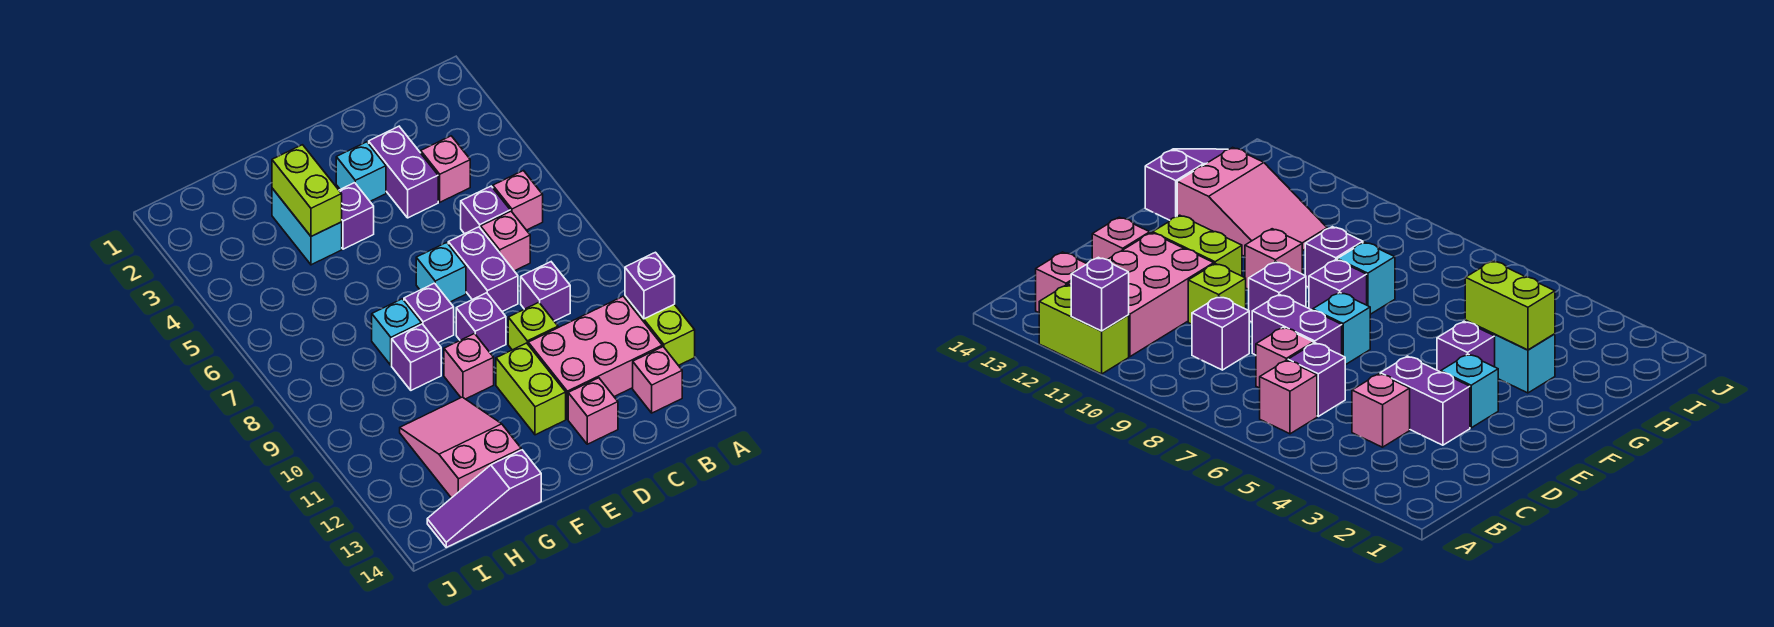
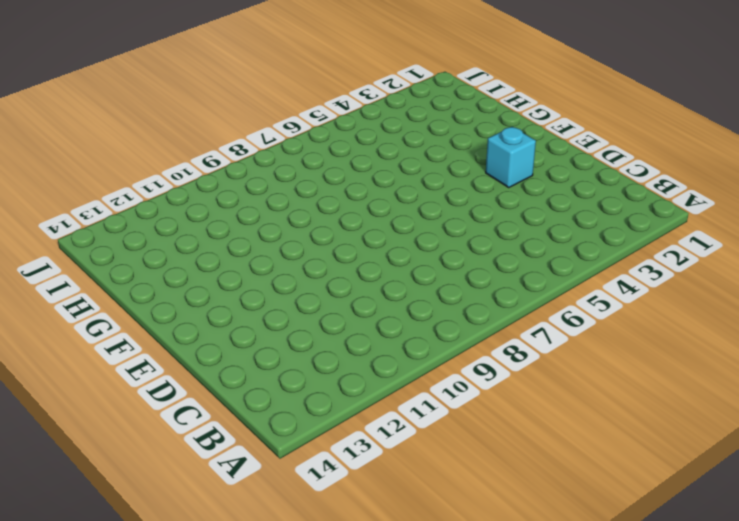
none -> lime 1x2 brick [625,296,695,366]
none -> pink 1x1 brick [493,171,543,230]
none -> pink 2x3 brick [528,296,662,419]

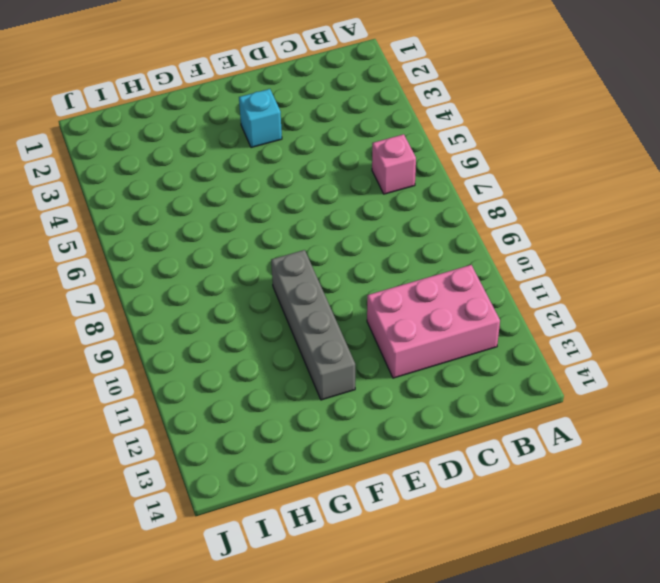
grey 1x4 brick [271,250,355,400] -> pink 1x1 brick [444,334,494,399]
none -> lime 1x2 brick [625,296,695,366]
none -> pink 1x1 brick [633,347,682,413]
none -> pink 1x1 brick [421,136,470,202]

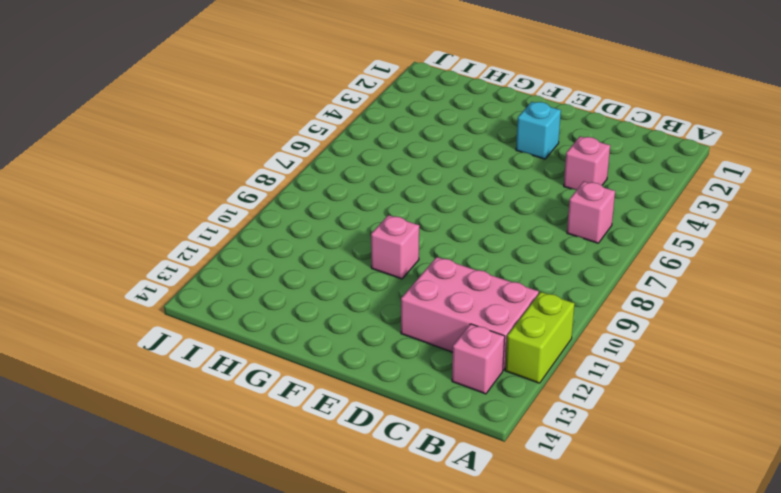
none -> purple 1x1 brick [461,186,510,234]
none -> pink 1x1 brick [481,211,530,271]
none -> purple 1x1 brick [521,262,570,321]

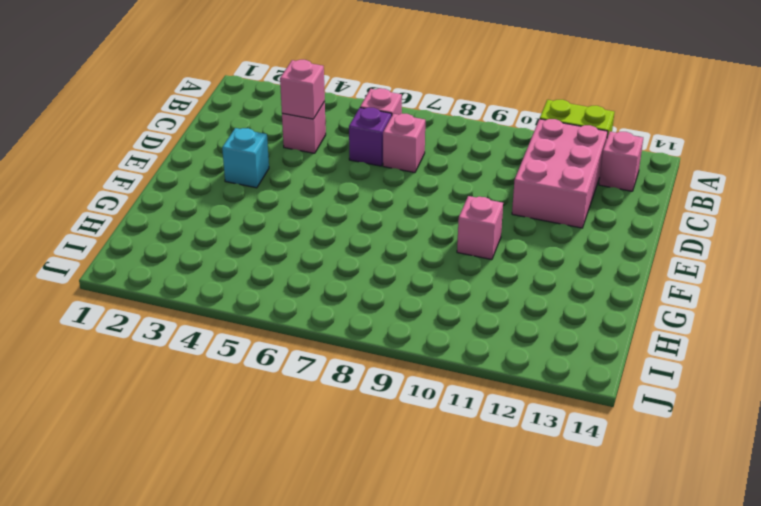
pink 1x1 brick [280,60,325,119] -> pink 1x1 brick moved to [568,378,618,444]
none -> purple 1x1 brick [521,262,570,321]
none -> purple 1x2 brick [369,126,438,218]
none -> purple 1x2 brick [448,227,518,311]

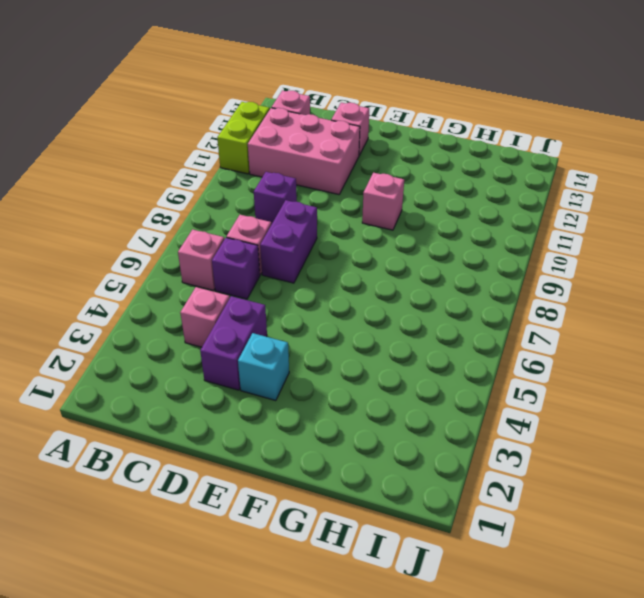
none -> lime 1x1 brick [508,302,558,350]
none -> cyan 1x1 brick [416,243,466,302]
none -> purple 1x1 brick [456,293,506,352]

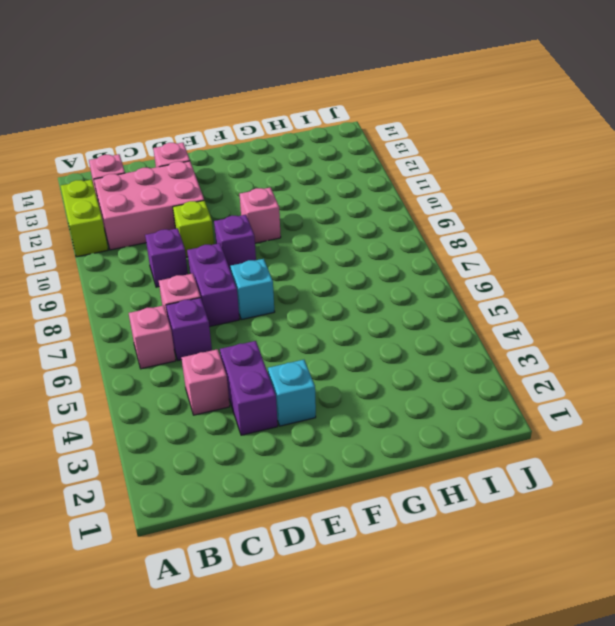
none -> lime 1x2 brick [496,343,566,435]
none -> purple 1x1 brick [339,183,374,249]
none -> purple 1x1 brick [404,283,454,343]

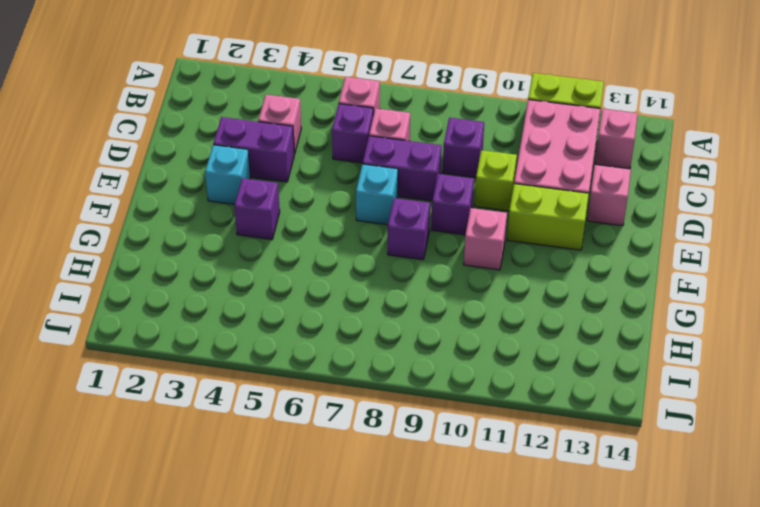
none -> cyan 1x2 brick [272,188,342,265]
none -> cyan 1x1 brick [372,299,421,365]
none -> purple 1x1 brick [392,324,441,390]

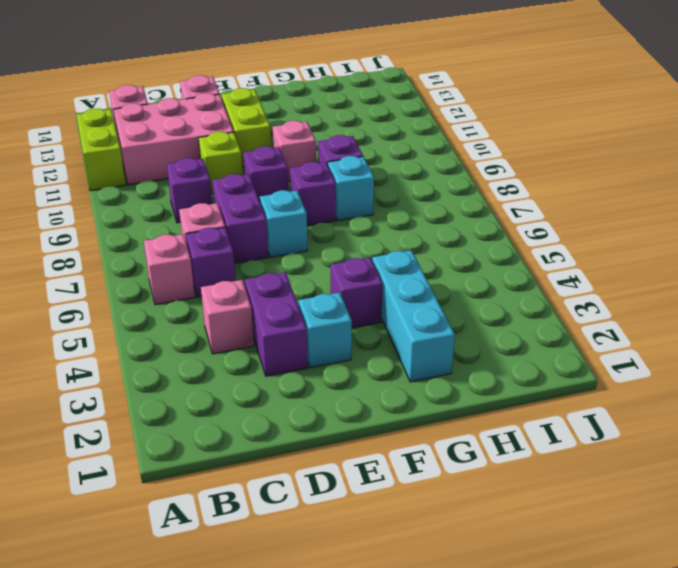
cyan 1x3 brick [372,250,455,382] -> cyan 1x2 brick [272,188,342,265]
none -> pink 2x3 slope [400,397,521,498]
none -> purple 1x3 slope [427,450,541,547]
none -> purple 1x1 brick [625,252,675,319]

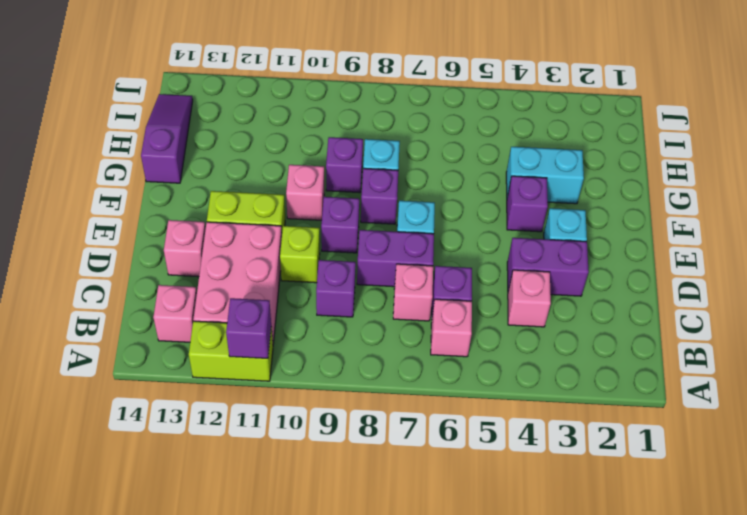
none -> pink 2x3 slope [400,397,521,498]
none -> lime 1x2 brick [272,145,342,236]

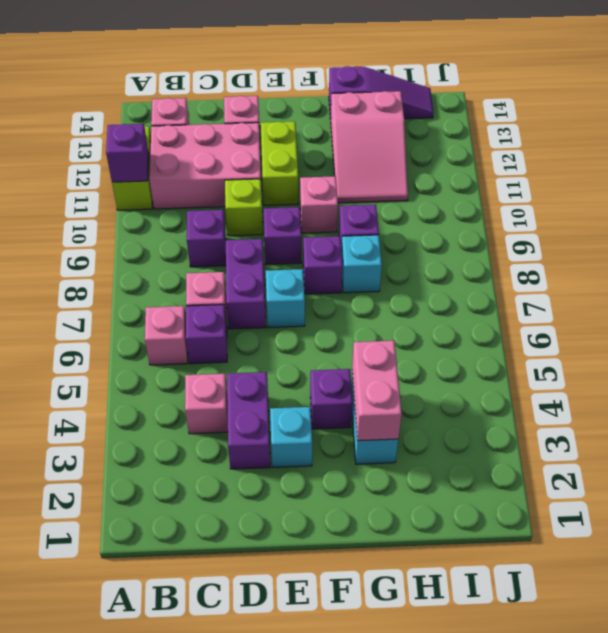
pink 1x2 brick [352,341,402,441] -> lime 1x2 brick [272,145,342,236]

